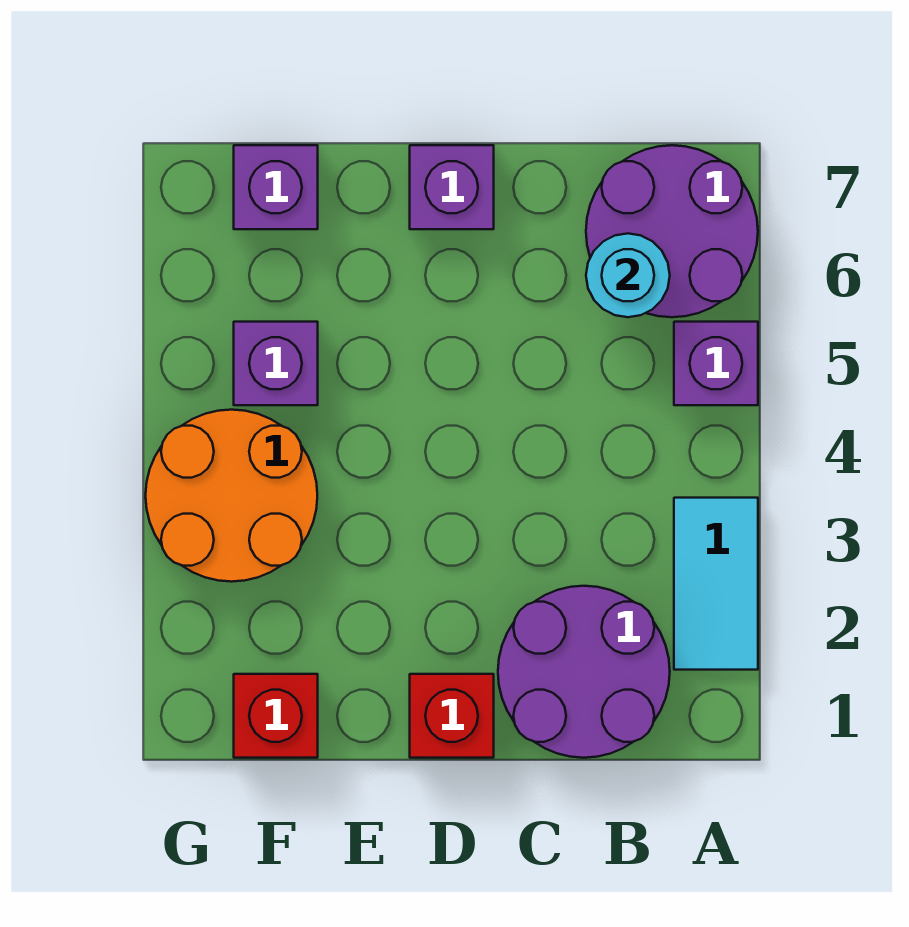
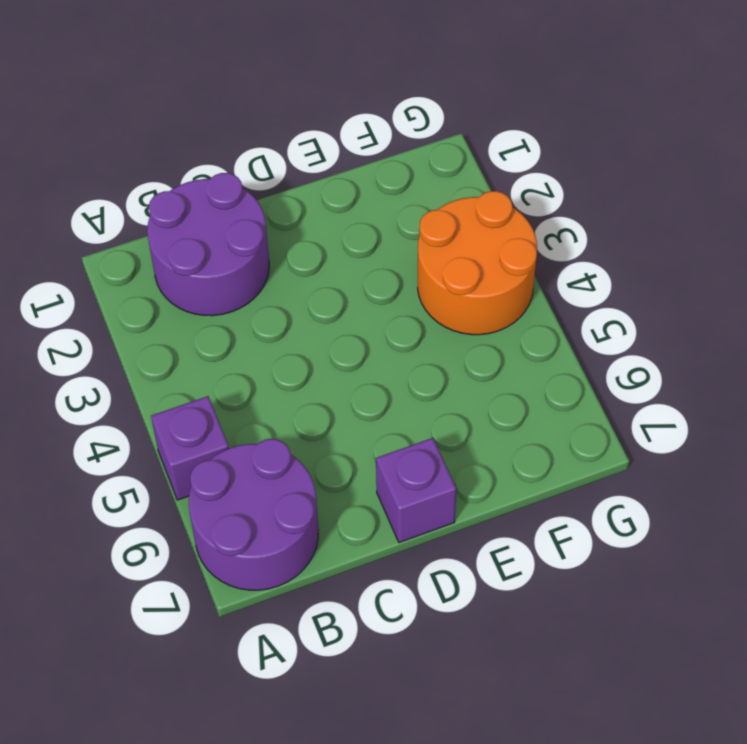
none -> cyan 1x2 tile [674,498,758,670]
none -> red 1x1 brick [410,674,494,758]

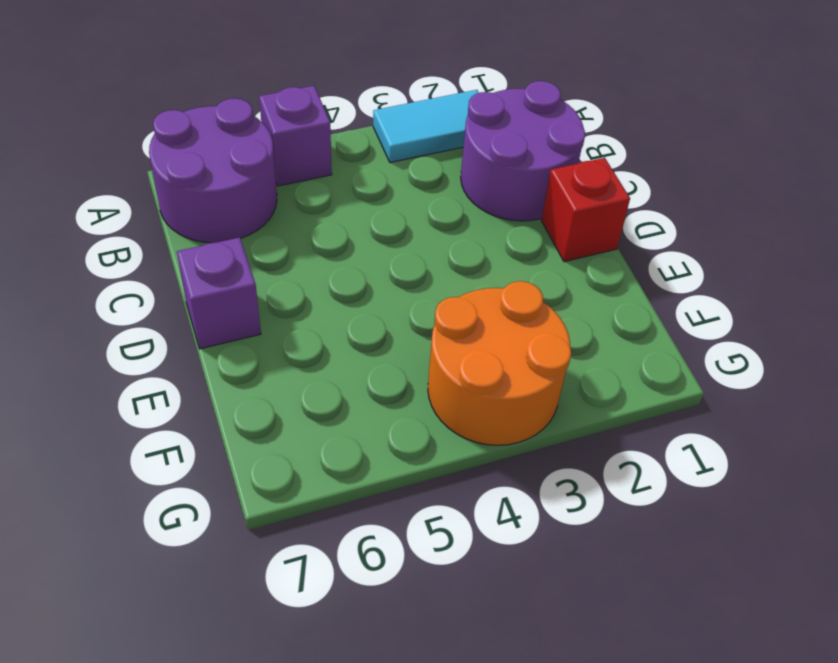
none -> red 1x1 brick [234,674,318,758]
none -> purple 1x1 brick [234,322,318,405]

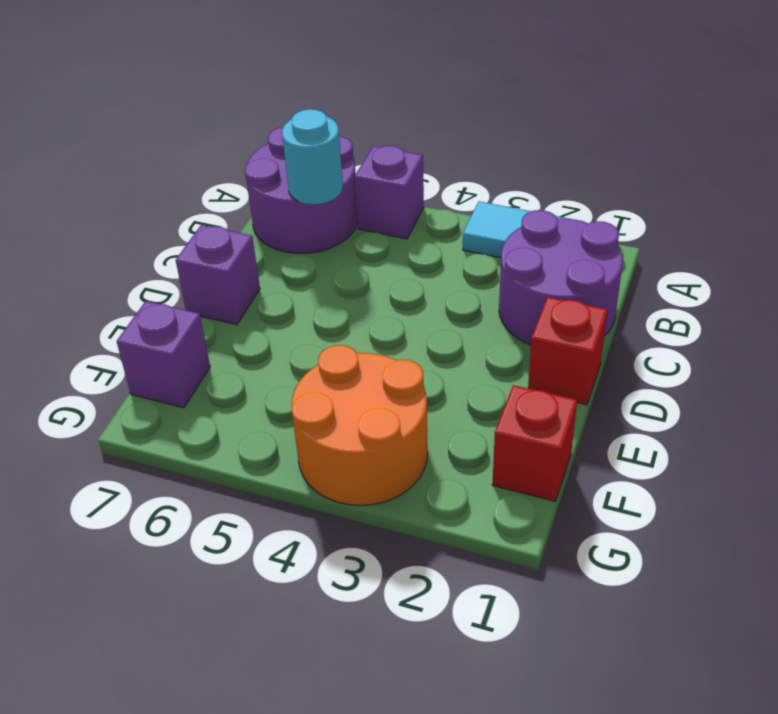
none -> purple 1x1 brick [234,322,318,405]

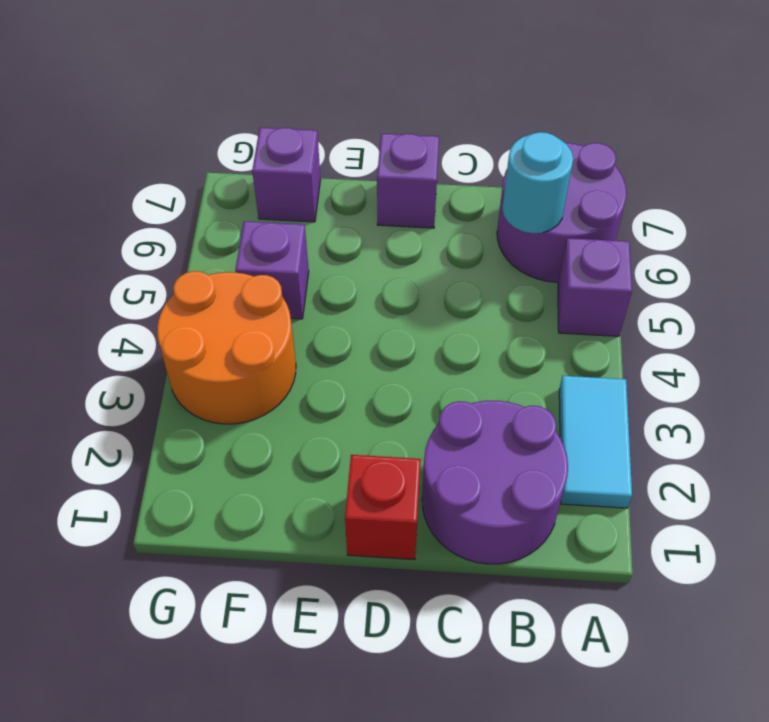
none -> red 1x1 brick [234,674,318,758]

